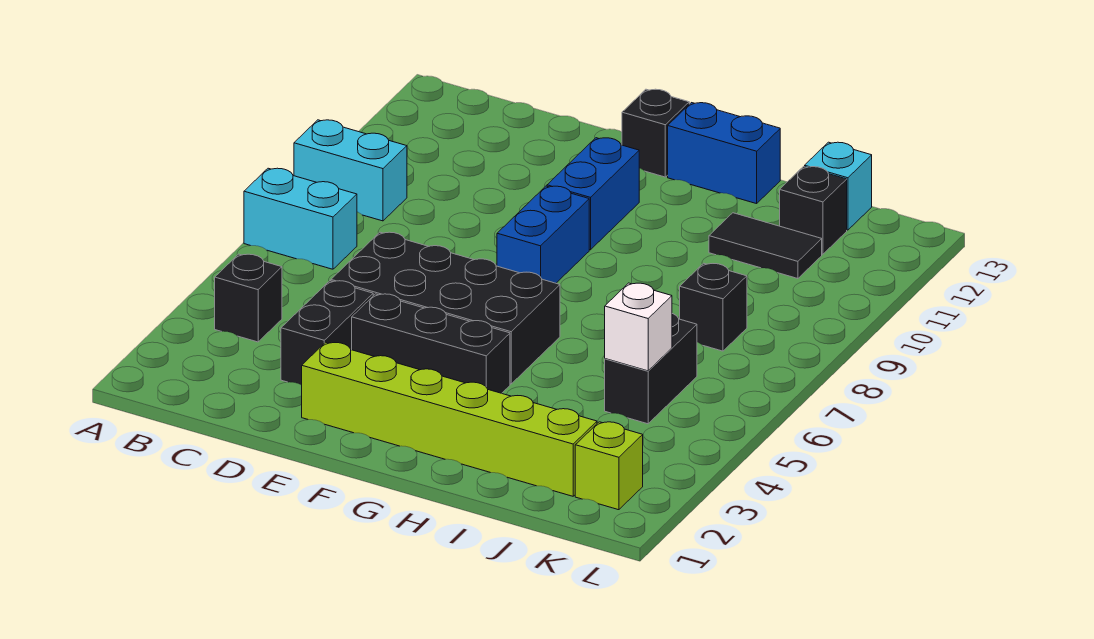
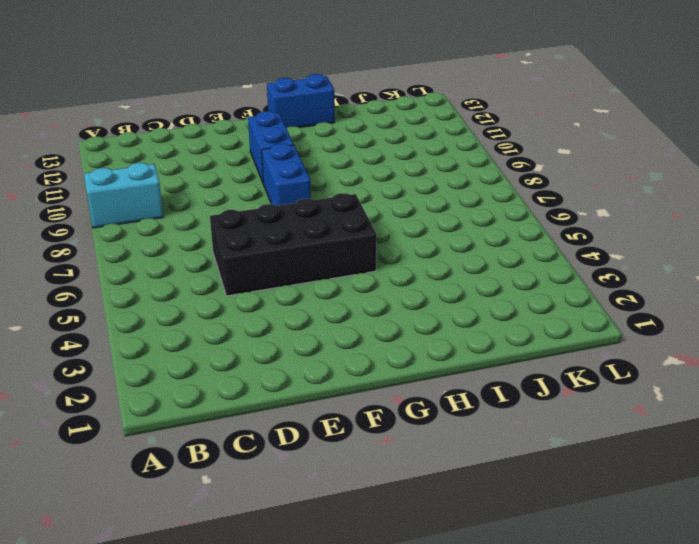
none -> cyan 1x2 brick [244,168,357,269]
none -> black 1x1 brick [215,254,282,342]
none -> black 1x2 brick [281,281,373,385]

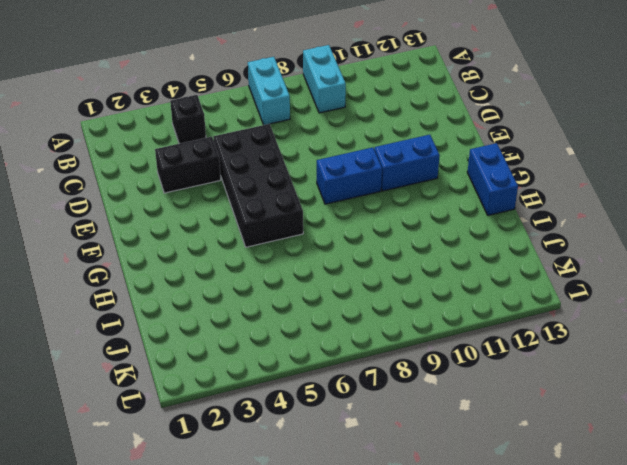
none -> lime 1x6 brick [302,342,597,496]
none -> black 1x3 brick [352,294,510,393]
none -> black 1x1 brick [622,89,689,177]

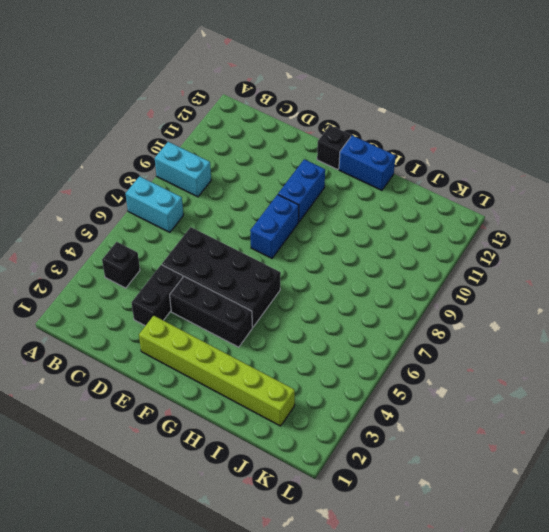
none -> black 1x2 tile [709,213,822,279]
none -> black 1x2 brick [605,314,697,424]
none -> black 1x1 brick [680,263,747,351]

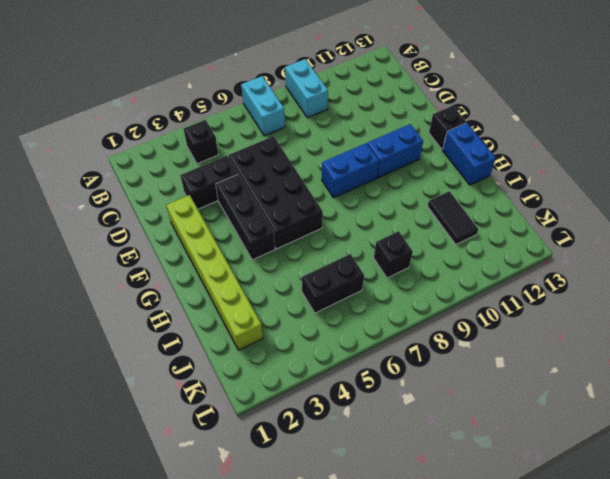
none -> black 1x1 brick [780,167,847,254]
none -> cyan 1x1 brick [805,142,872,230]
none -> lime 1x1 brick [575,422,643,510]

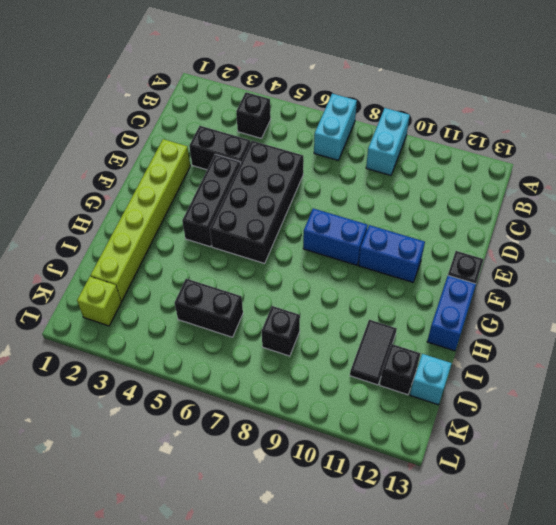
none -> white 1x1 brick [605,283,672,371]

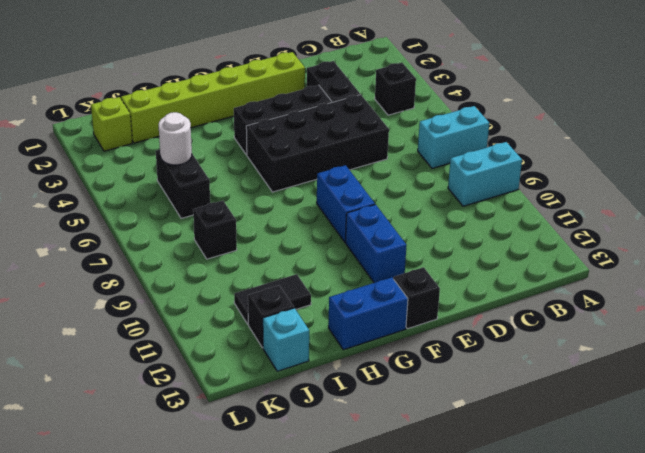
white 1x1 round brick [159,112,192,165] -> white 1x1 brick [605,283,672,371]

